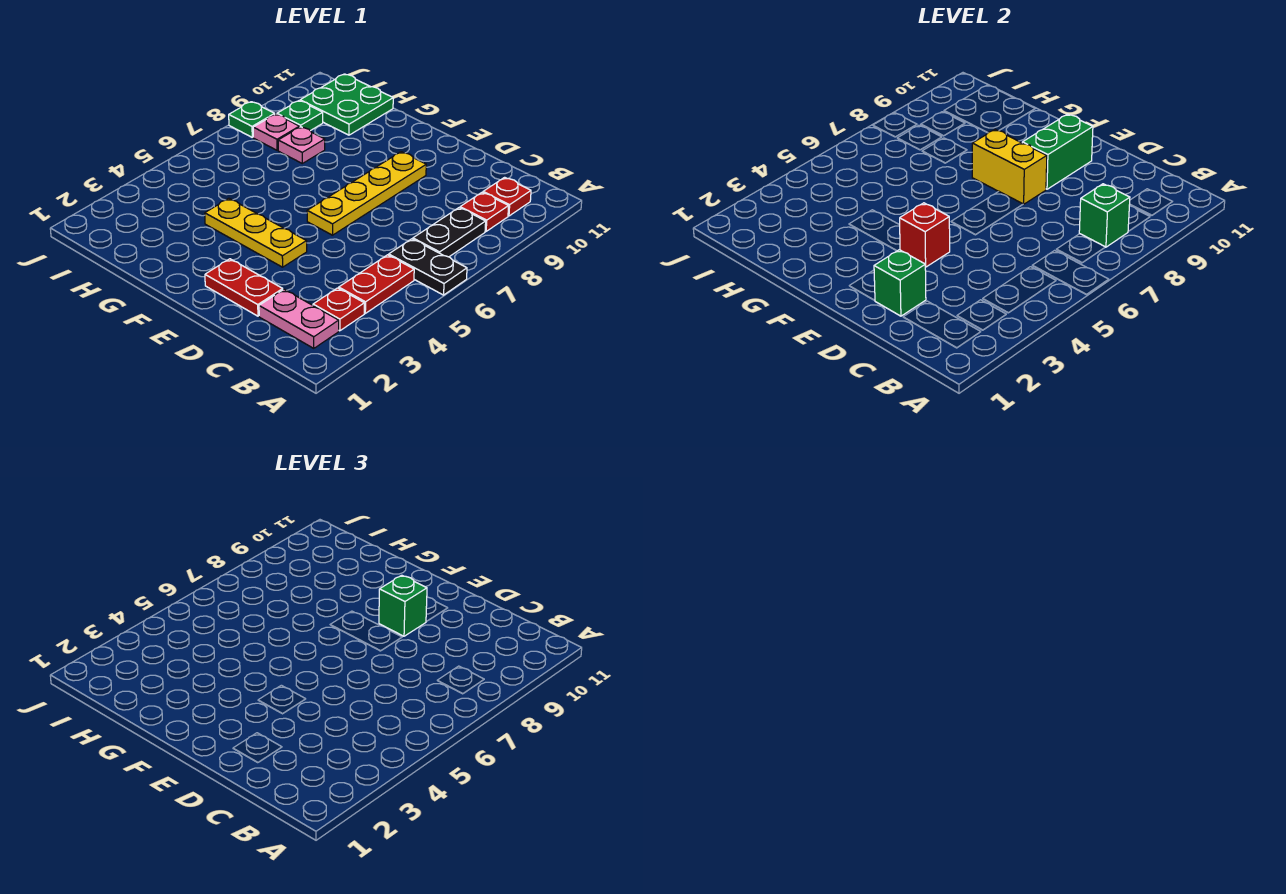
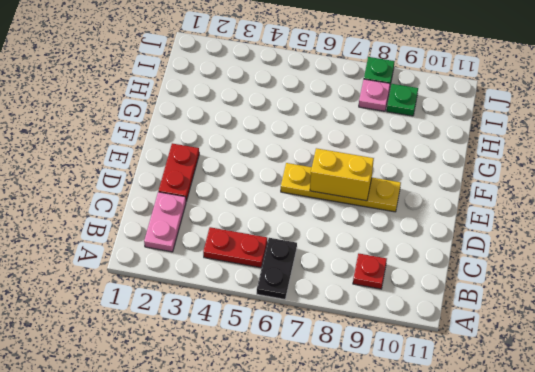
yellow 1x2 brick [310,148,374,201] -> yellow 1x2 brick turned to [972,130,1047,204]
none -> red 1x1 plate [313,288,364,331]
none -> black 1x2 plate [413,208,486,257]
none -> red 1x1 plate [483,177,531,216]

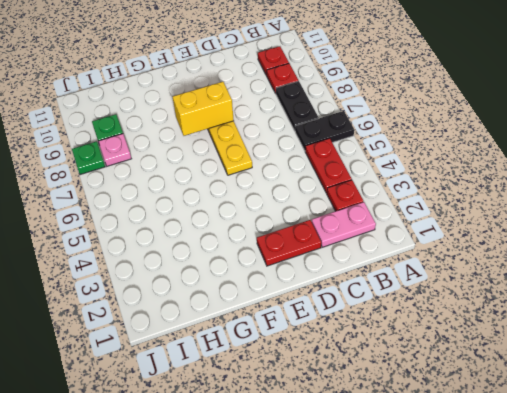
none -> yellow 1x3 plate [205,198,307,267]
none -> pink 1x1 plate [278,127,325,163]
none -> green 2x2 plate [300,74,393,135]

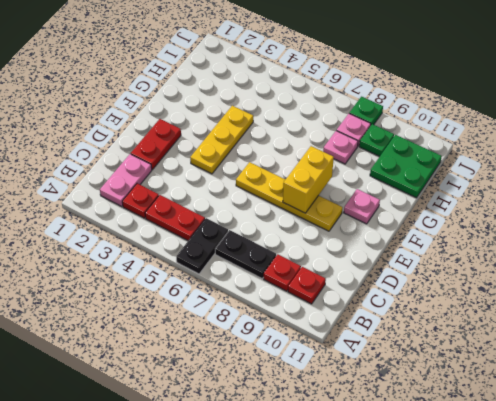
pink 1x1 plate [344,189,380,224] -> none
none -> green 1x1 brick [1079,184,1130,247]
none -> green 1x1 brick [874,250,926,316]
none -> red 1x1 brick [900,203,950,267]

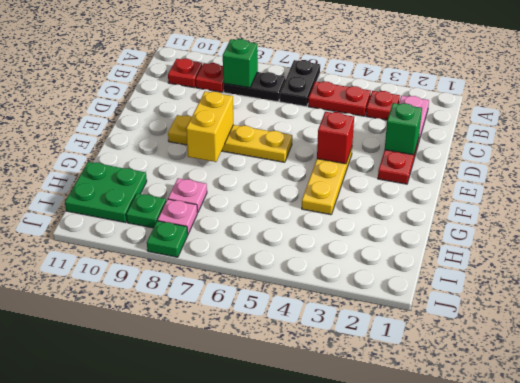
none -> green 1x2 brick [1022,114,1093,189]
none -> green 1x1 brick [379,575,427,636]

